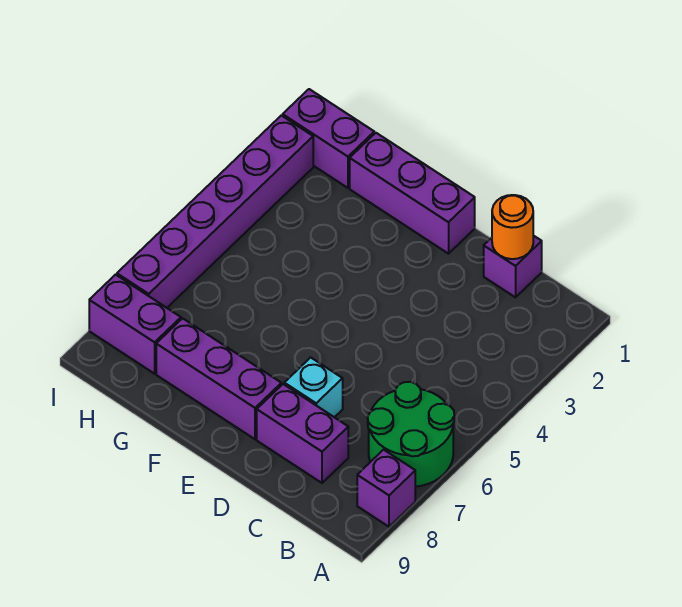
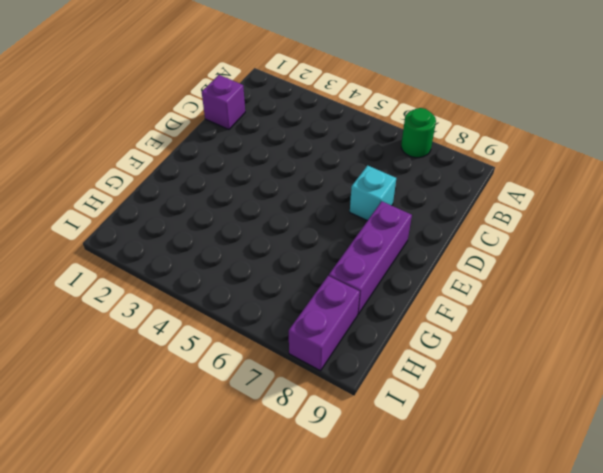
green 1x1 round brick [401,108,436,158] -> green 2x2 round brick [368,382,454,487]
none -> purple 1x1 brick [357,450,415,527]
none -> purple 1x2 brick [257,384,348,483]

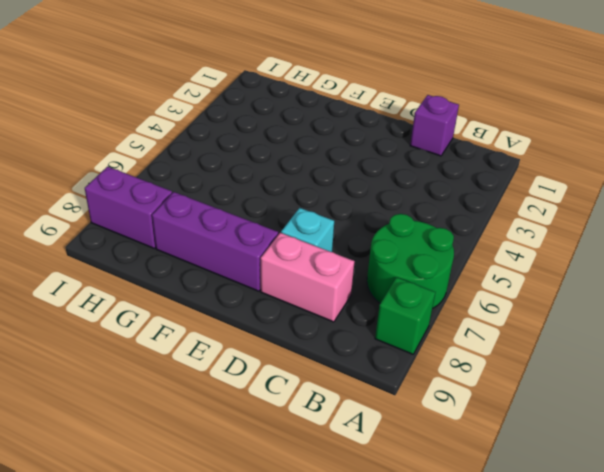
green 1x1 brick [375,277,435,354] -> purple 1x1 brick [357,450,415,527]
pink 1x2 brick [261,233,355,322] -> purple 1x2 brick [257,384,348,483]
none -> purple 1x3 brick [350,133,475,254]
none -> purple 1x2 brick [283,89,374,188]

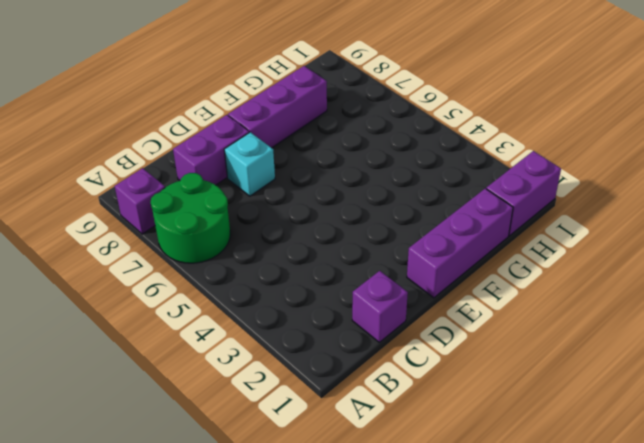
none -> purple 1x2 brick [89,275,181,374]
none -> purple 1x6 brick [117,115,313,308]

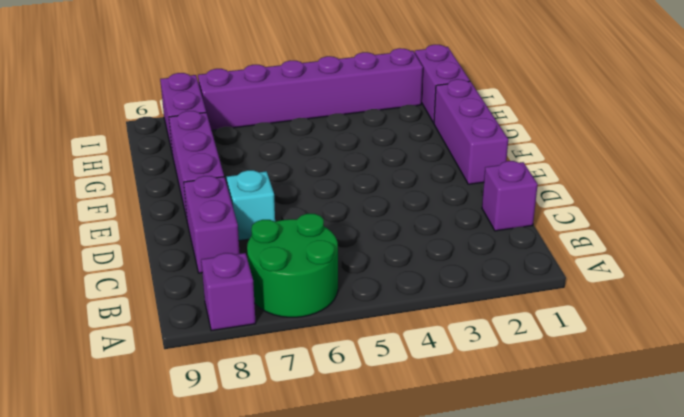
none -> orange 1x1 round brick [492,195,533,259]

